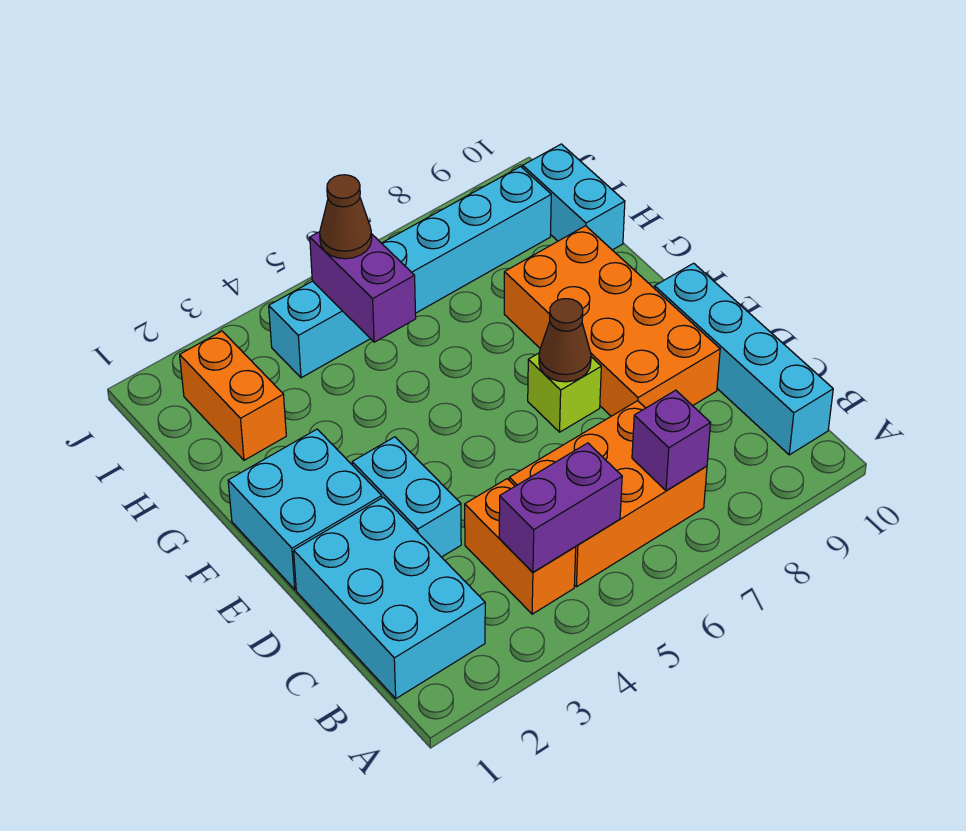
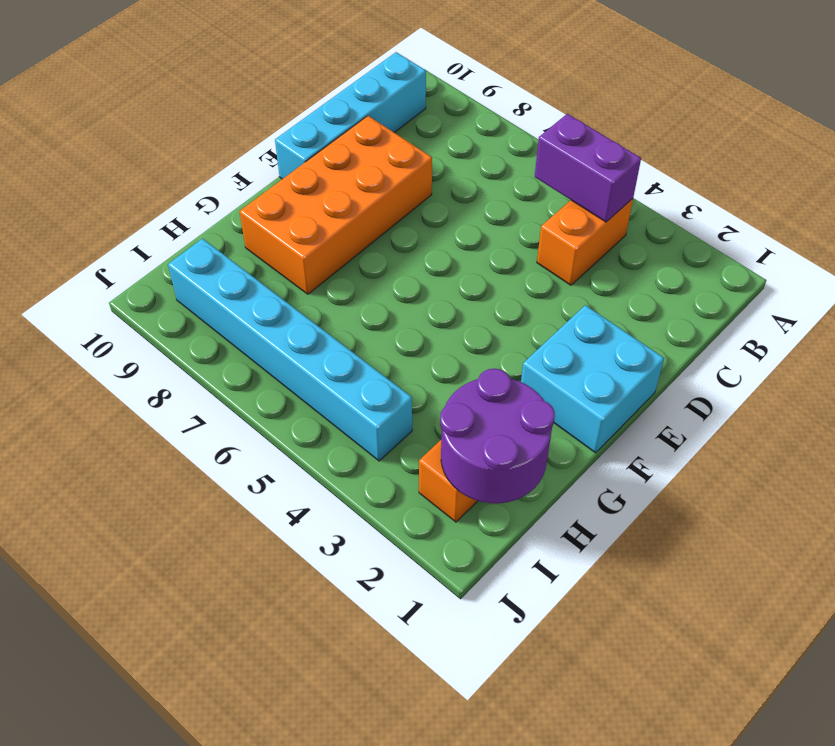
purple 2x2 round brick [440,369,555,503] -> none
none -> cyan 2x3 brick [294,497,485,699]
none -> orange 2x3 brick [509,401,707,587]
none -> cyan 1x2 brick [352,437,461,557]

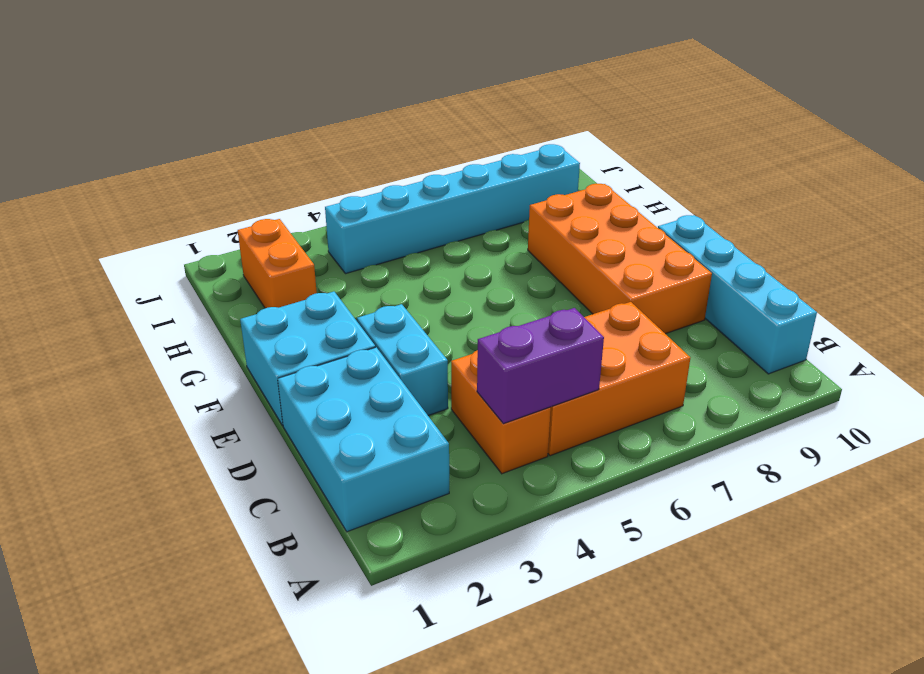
none -> lime 1x1 brick [528,353,601,432]
none -> cyan 1x2 brick [523,144,625,250]
none -> purple 1x1 brick [632,390,710,491]

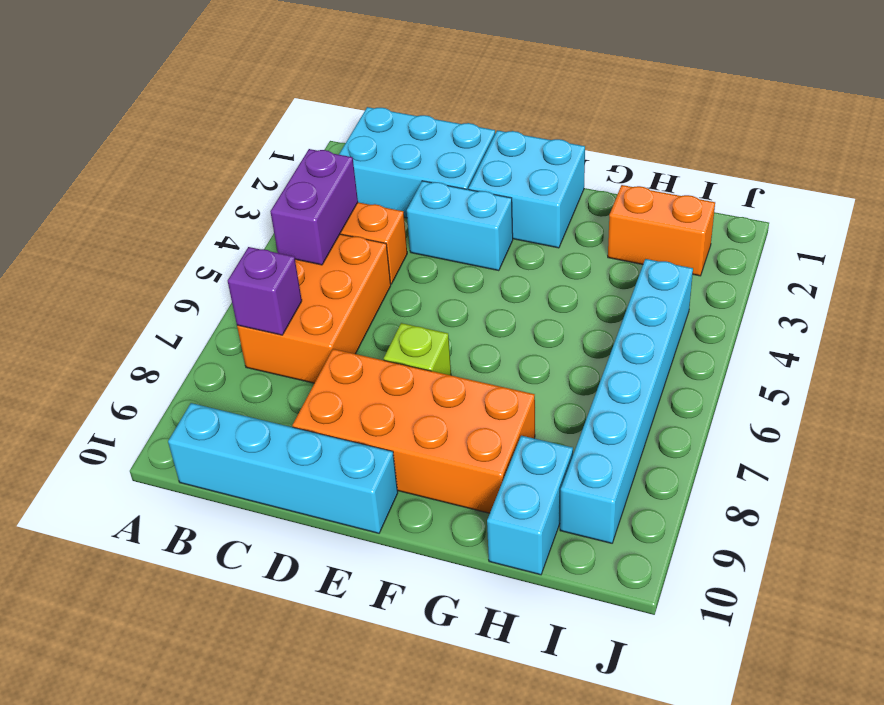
cyan 1x2 brick [487,436,573,575] -> cyan 1x2 brick turned to [523,144,625,250]
none -> brown 1x1 cone [539,299,591,382]
none -> purple 1x2 brick [310,232,416,342]
none -> brown 1x1 cone [320,175,372,259]

